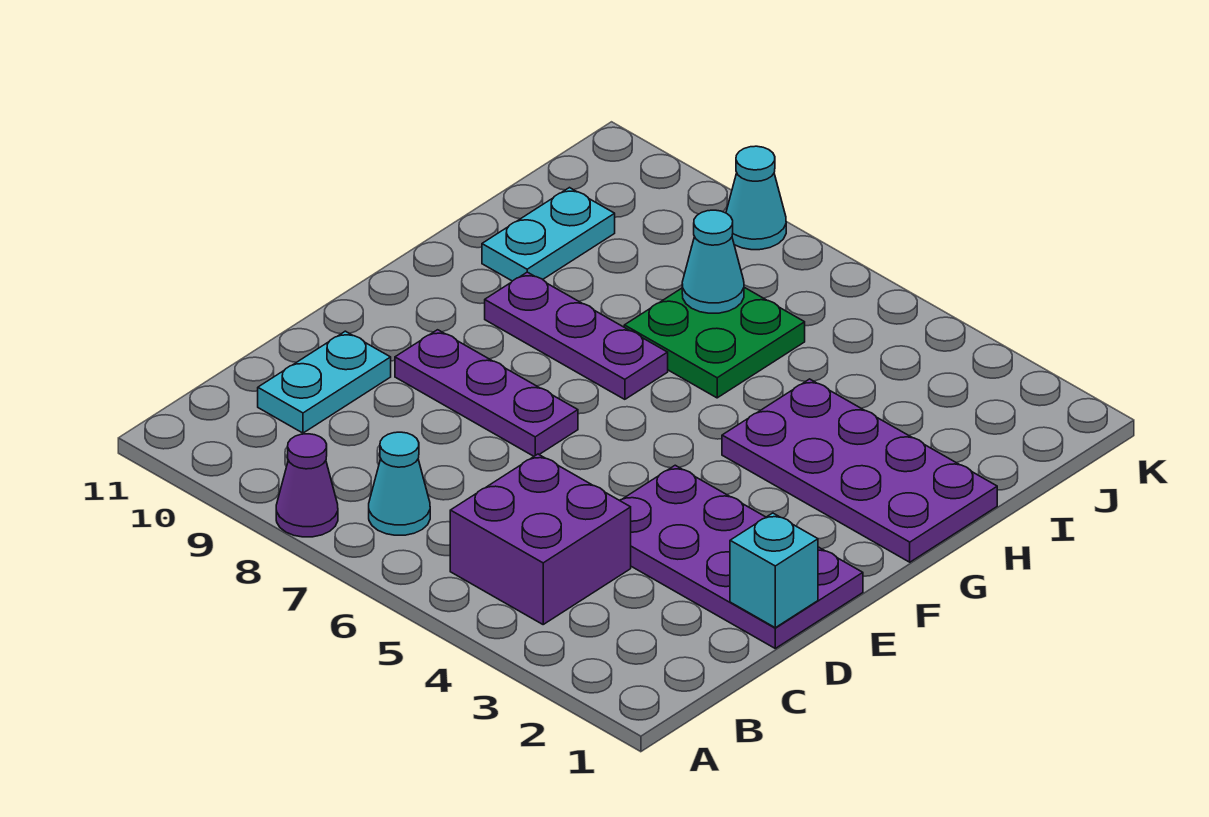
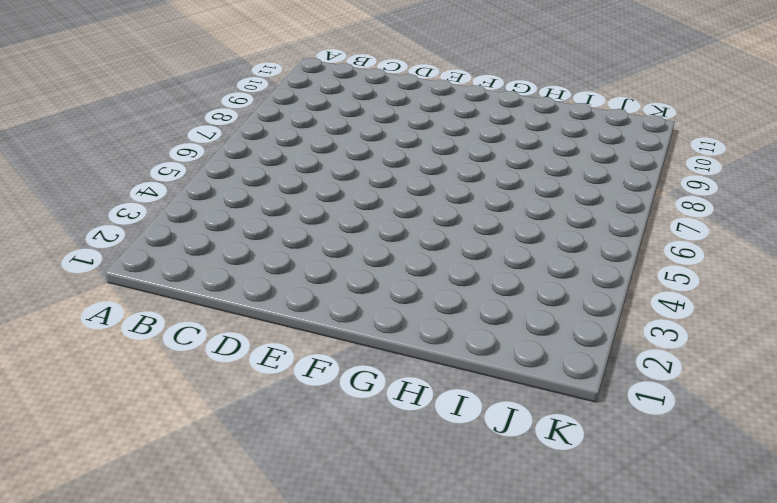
none -> purple 1x1 cone [276,434,338,537]
none -> purple 2x2 brick [450,454,631,624]
none -> cyan 1x1 cone [369,432,430,535]

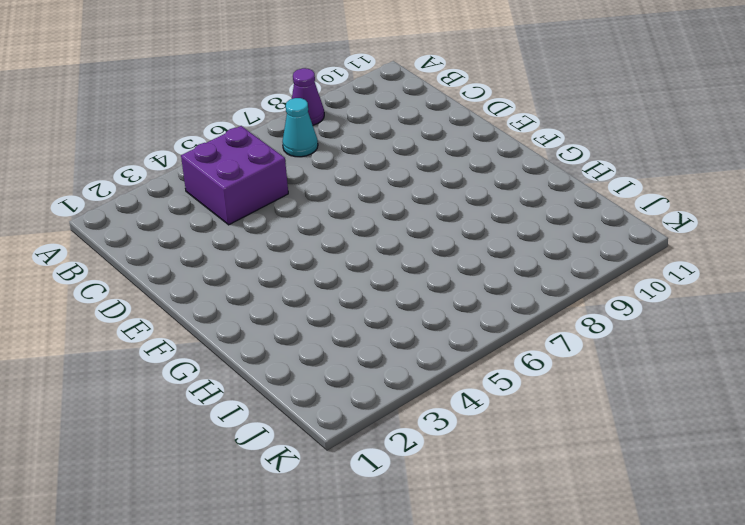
none -> cyan 1x2 plate [258,331,391,433]
none -> purple 2x4 plate [620,465,863,648]
none -> purple 1x3 plate [395,330,578,456]

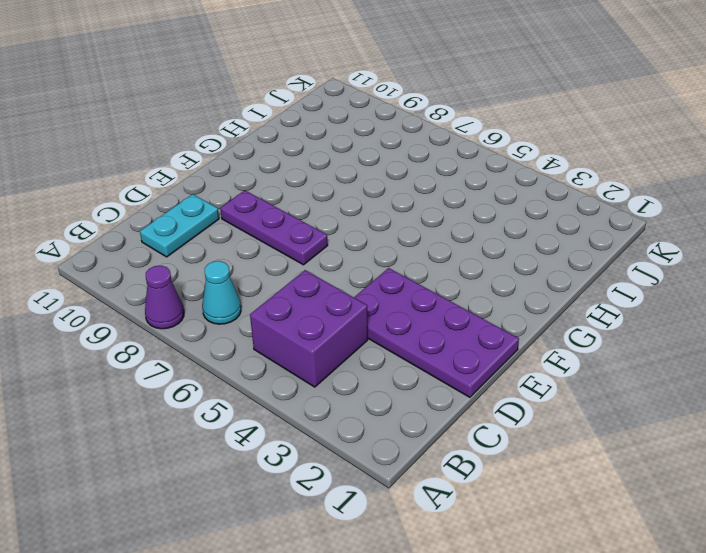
none -> purple 2x4 plate [722,379,997,562]
none -> purple 1x3 plate [485,272,668,399]
none -> green 2x2 plate [624,287,805,398]

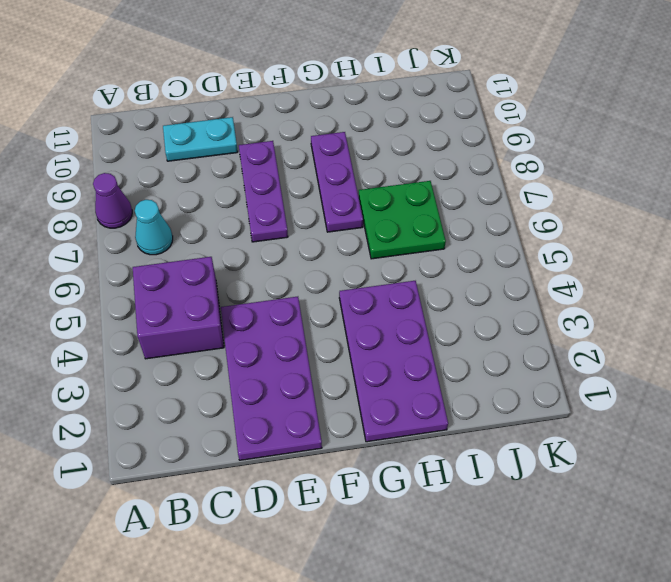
none -> cyan 1x2 plate [482,188,615,281]
none -> cyan 1x1 cone [726,146,786,250]
none -> cyan 1x1 brick [730,513,818,628]

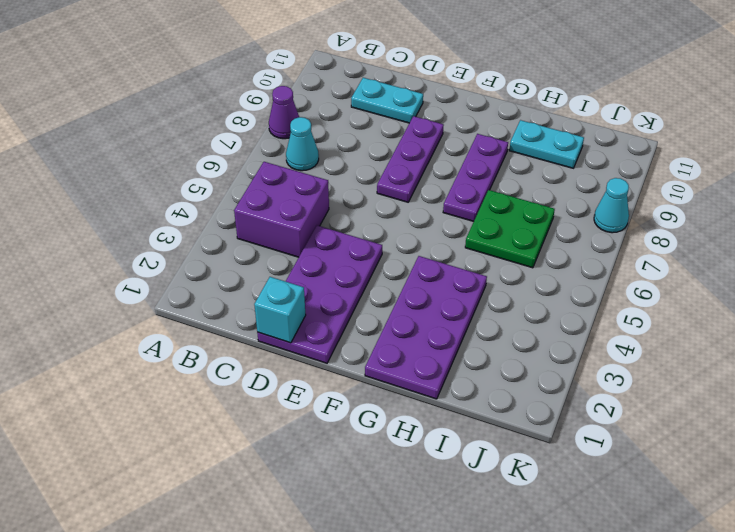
none -> cyan 1x1 cone [682,210,744,313]

